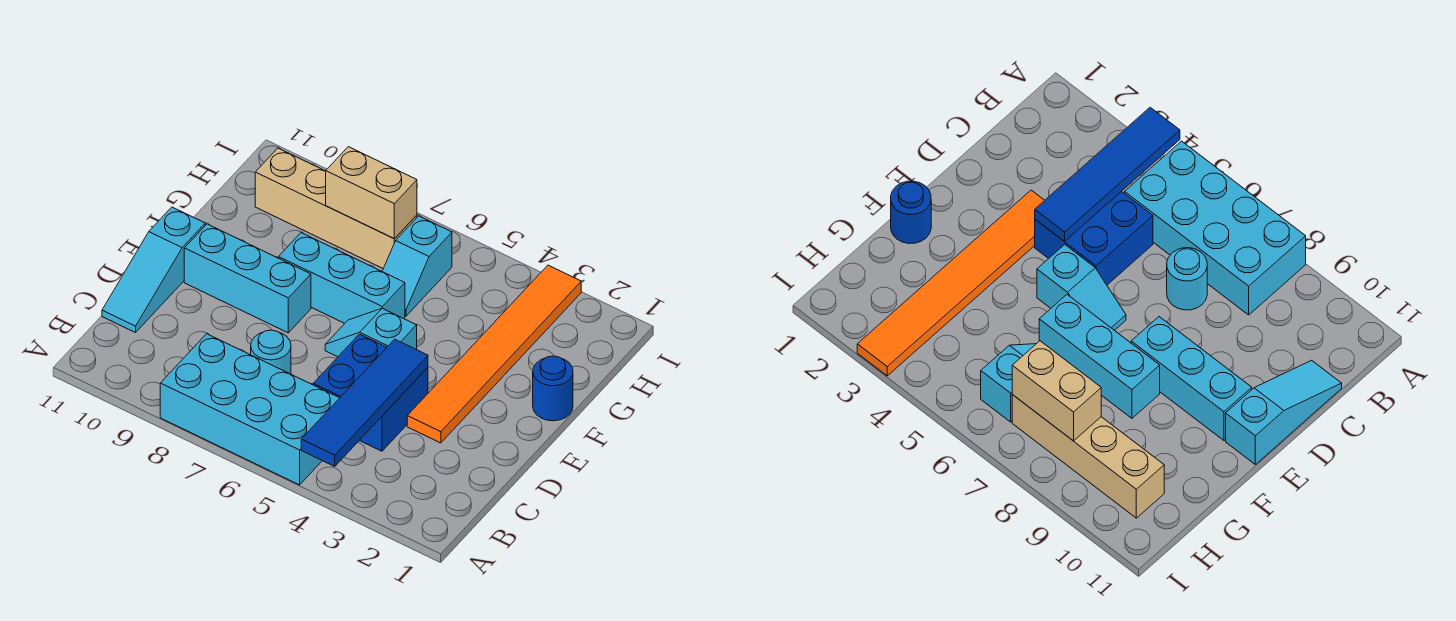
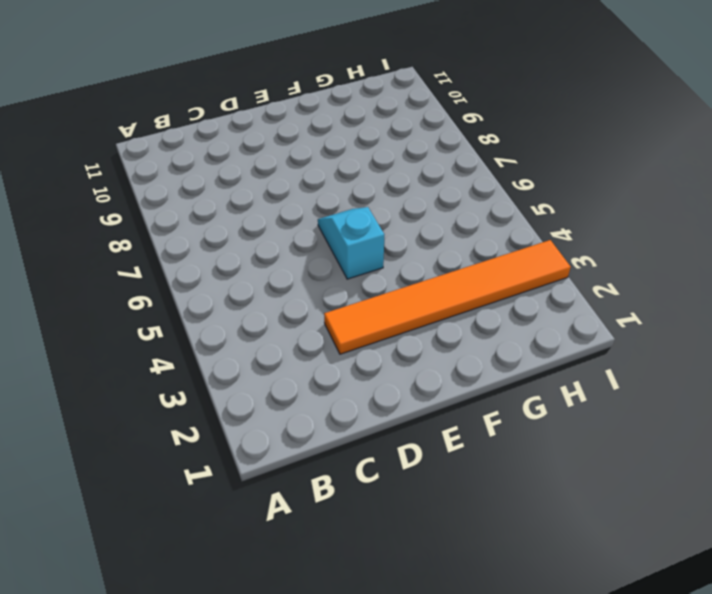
none -> cyan 2x4 brick [160,334,339,485]
none -> blue 2x2 brick [313,334,428,451]
none -> cyan 1x1 round brick [251,330,291,374]

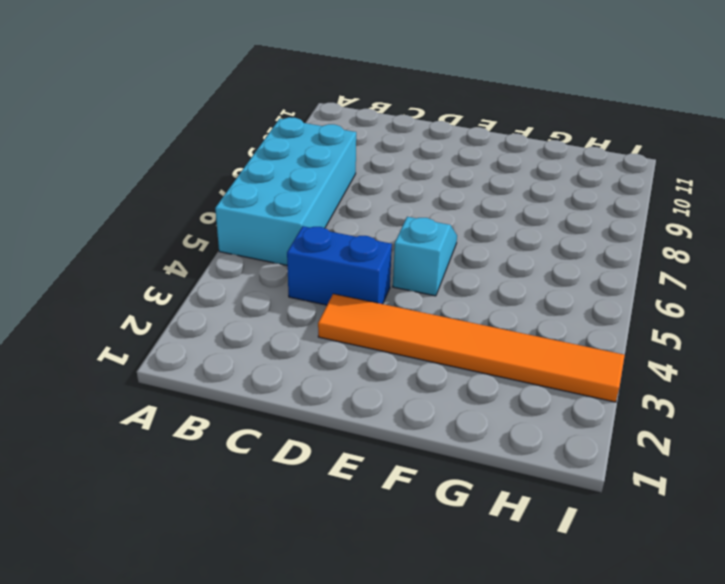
blue 1x2 brick [287,226,392,305] -> blue 2x2 brick [313,334,428,451]
none -> cyan 1x1 round brick [251,330,291,374]
none -> cyan 1x3 slope [102,207,205,333]
none -> cyan 1x3 brick [184,224,311,333]

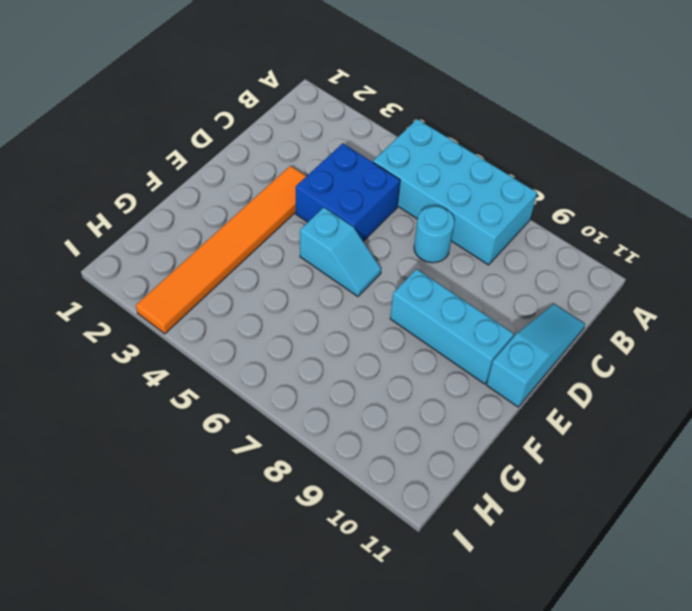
none -> blue 1x1 round brick [533,356,573,421]
none -> cyan 1x3 brick [279,233,405,323]
none -> cyan 1x2 slope [382,216,452,316]

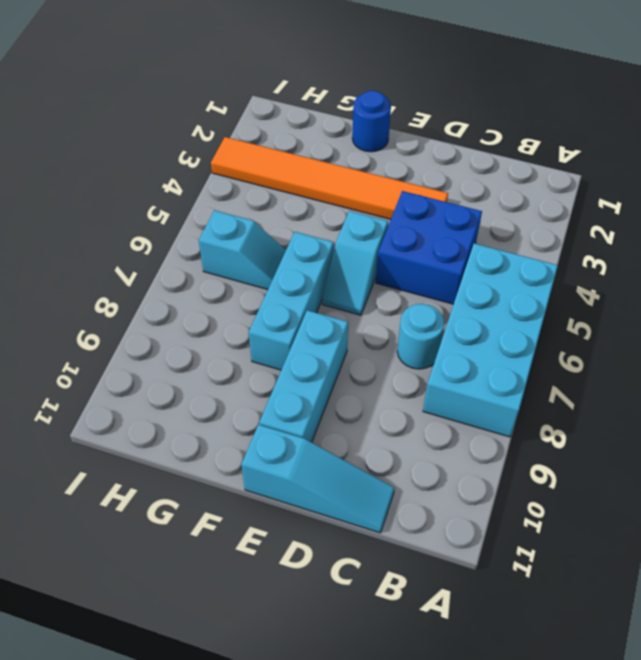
none -> tan 1x4 brick [255,148,417,268]
none -> blue 1x4 tile [301,339,428,466]
none -> tan 1x2 brick [326,147,417,239]

